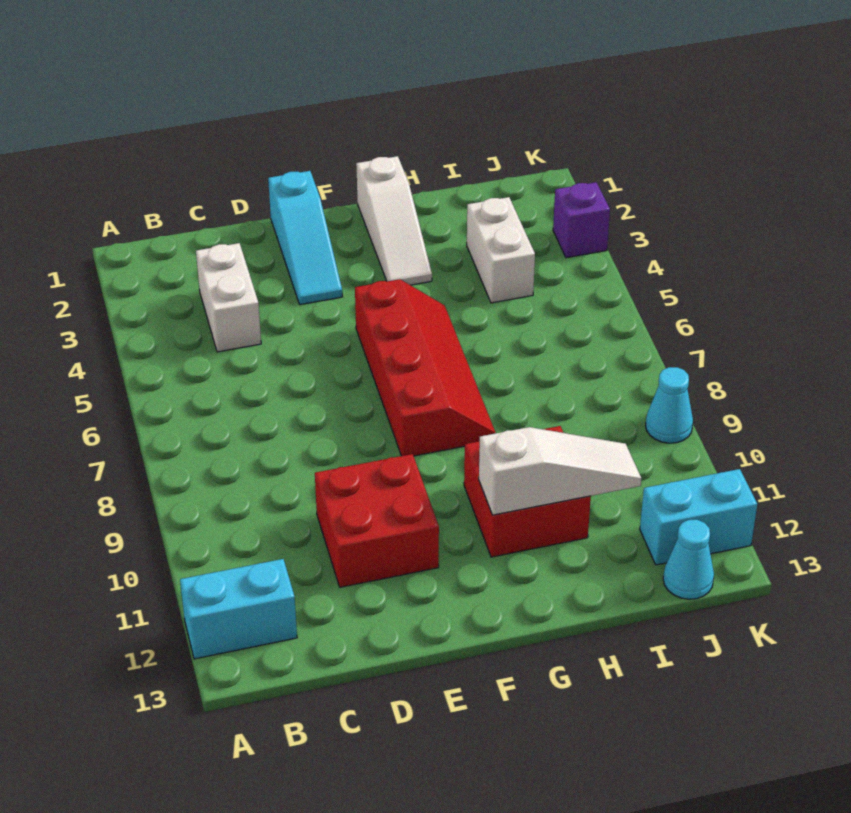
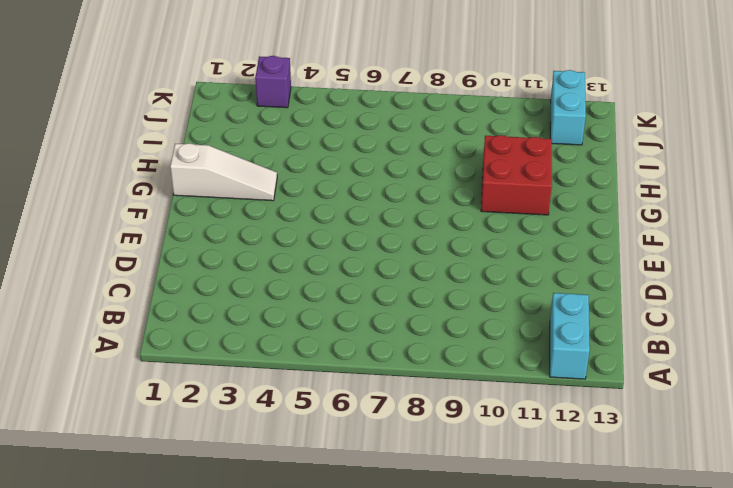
none -> white 1x2 brick [196,243,261,352]
none -> red 2x2 brick [315,454,439,587]
none -> cyan 1x3 slope [268,171,342,305]

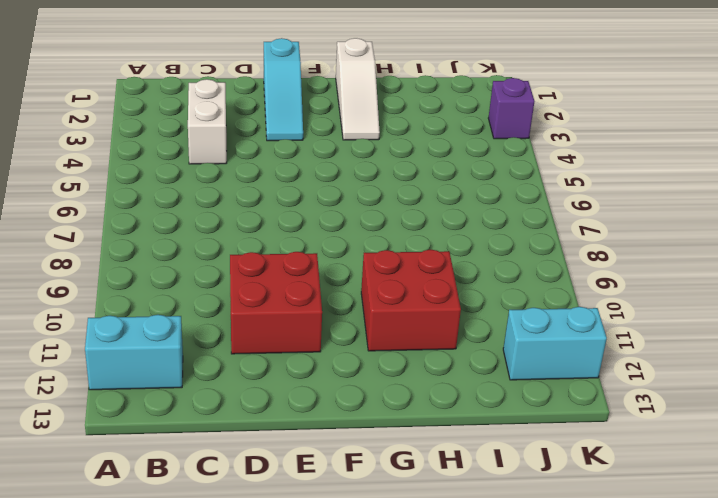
none -> red 2x4 slope [355,279,496,456]
none -> white 1x2 brick [467,197,535,303]
none -> cyan 1x1 cone [663,520,714,599]

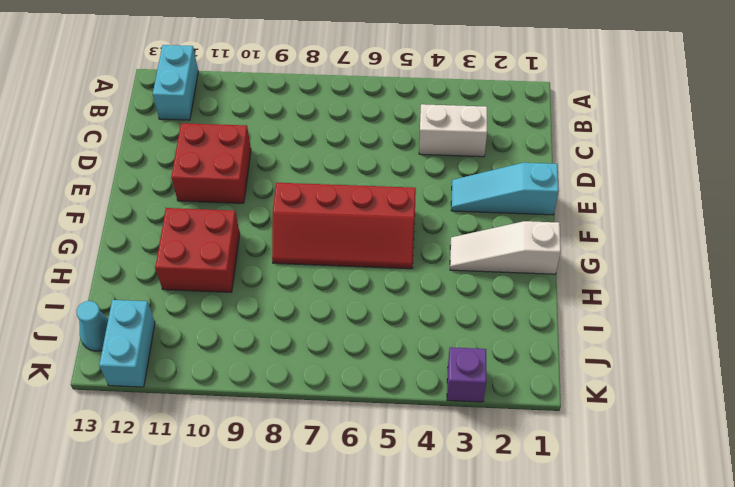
none -> white 1x2 brick [467,197,535,303]
none -> cyan 1x1 cone [645,367,693,443]
none -> white 1x3 slope [479,427,641,515]

